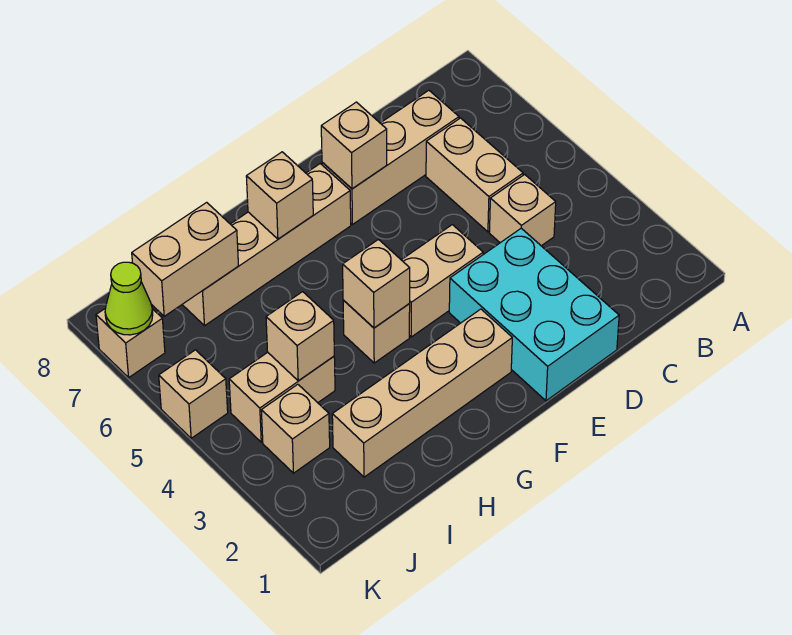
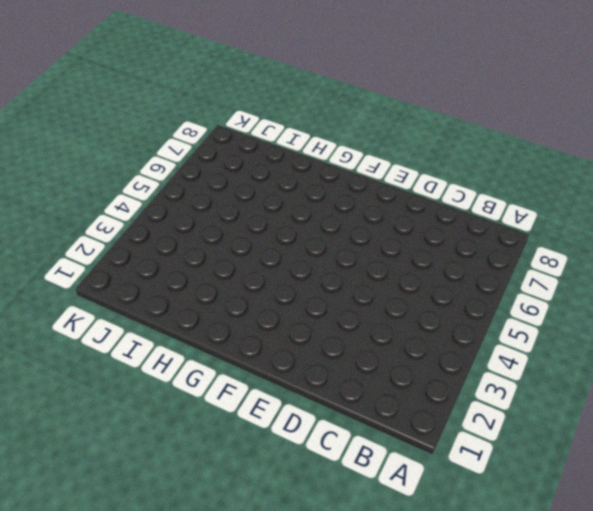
none -> tan 1x1 brick [489,175,556,246]
none -> tan 1x2 brick [426,118,523,232]
none -> tan 1x3 brick [322,90,459,225]

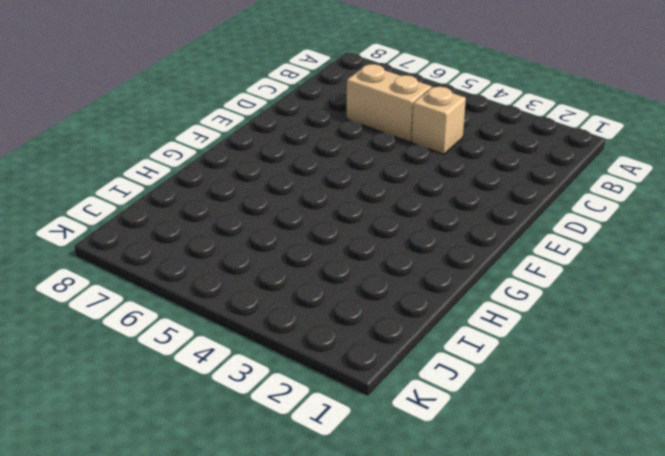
none -> tan 1x3 brick [322,90,459,225]
none -> cyan 2x3 brick [449,228,619,401]
none -> tan 1x2 brick [402,225,483,337]

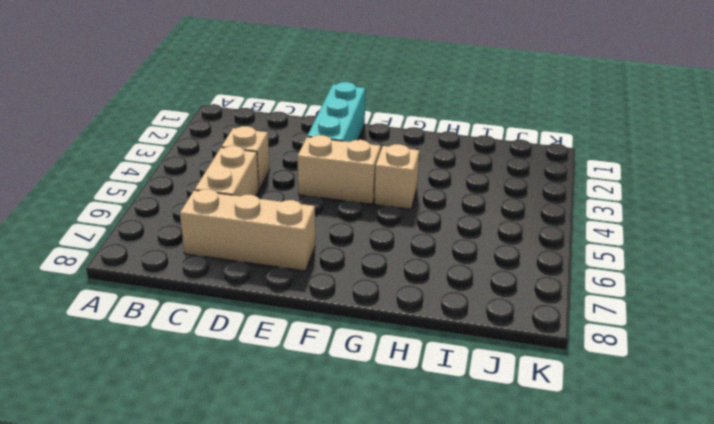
cyan 1x3 brick [307,82,365,142] -> cyan 2x3 brick [449,228,619,401]
none -> tan 1x4 brick [332,309,512,477]
none -> tan 1x4 brick [182,164,351,326]
none -> tan 1x2 brick [229,352,335,442]

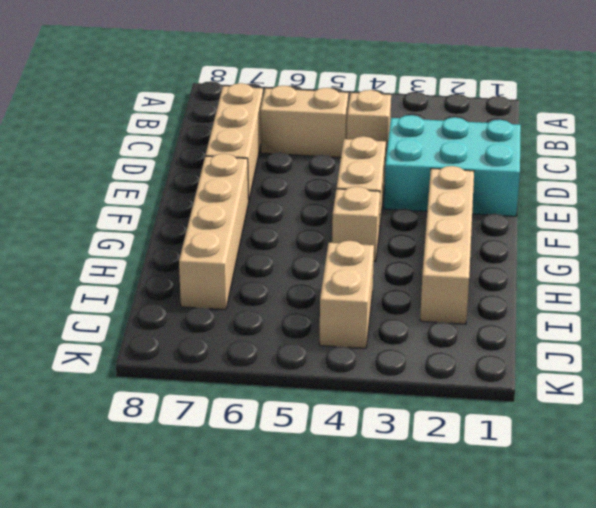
none -> tan 1x1 brick [261,384,330,473]
none -> tan 1x1 brick [159,350,228,438]
none -> tan 1x1 brick [96,309,165,377]

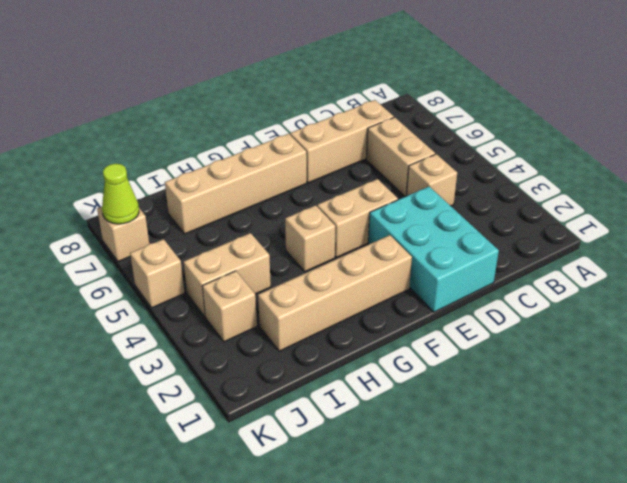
none -> tan 1x1 brick [321,102,387,189]
none -> tan 1x1 brick [343,240,410,328]
none -> tan 1x1 brick [246,152,313,239]

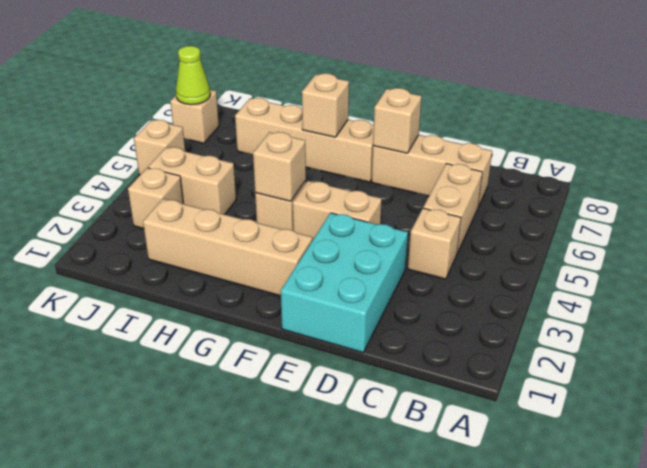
none -> tan 1x1 brick [266,292,334,381]
none -> tan 1x2 brick [132,202,239,316]

